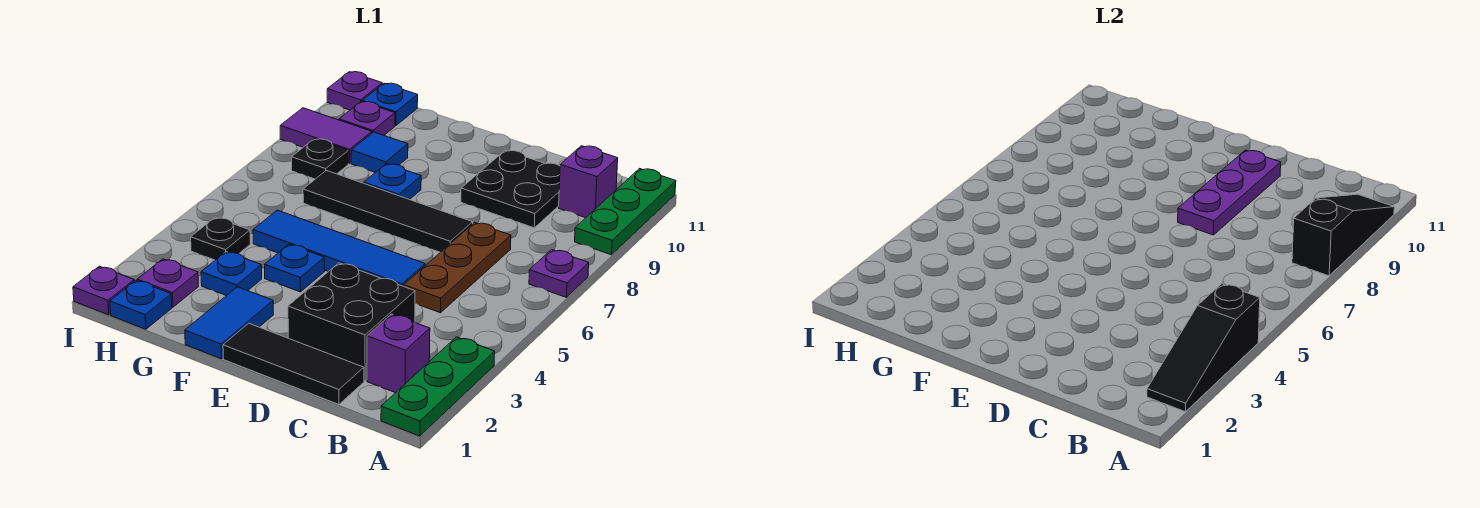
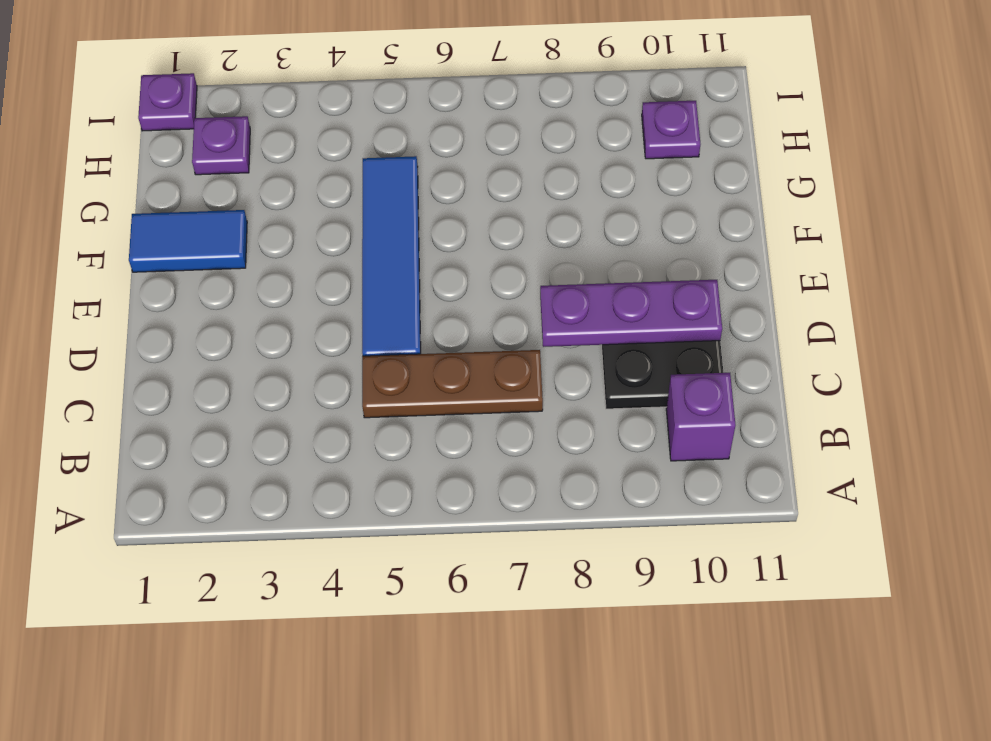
none -> green 1x3 plate [381,337,495,436]
none -> purple 1x1 plate [529,250,589,297]
none -> green 1x3 plate [575,169,676,255]

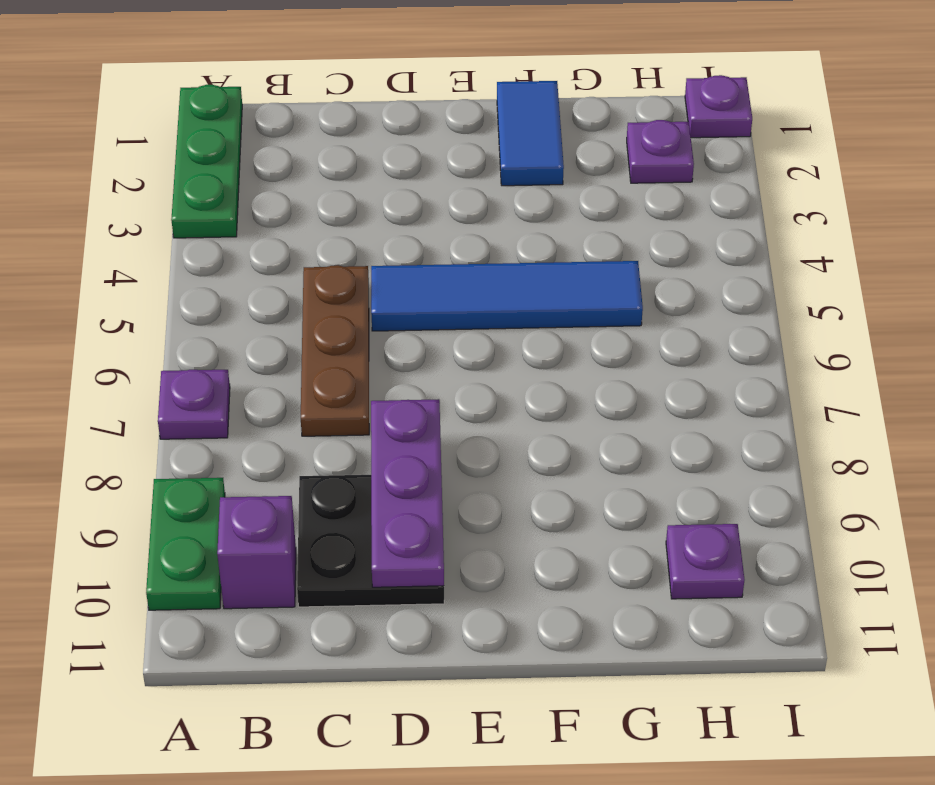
green 1x2 plate [146,478,225,610] -> green 1x3 plate [575,169,676,255]
none -> purple 1x1 brick [367,314,430,393]
none -> black 1x3 tile [223,323,364,404]
none -> black 2x2 brick [288,263,415,381]

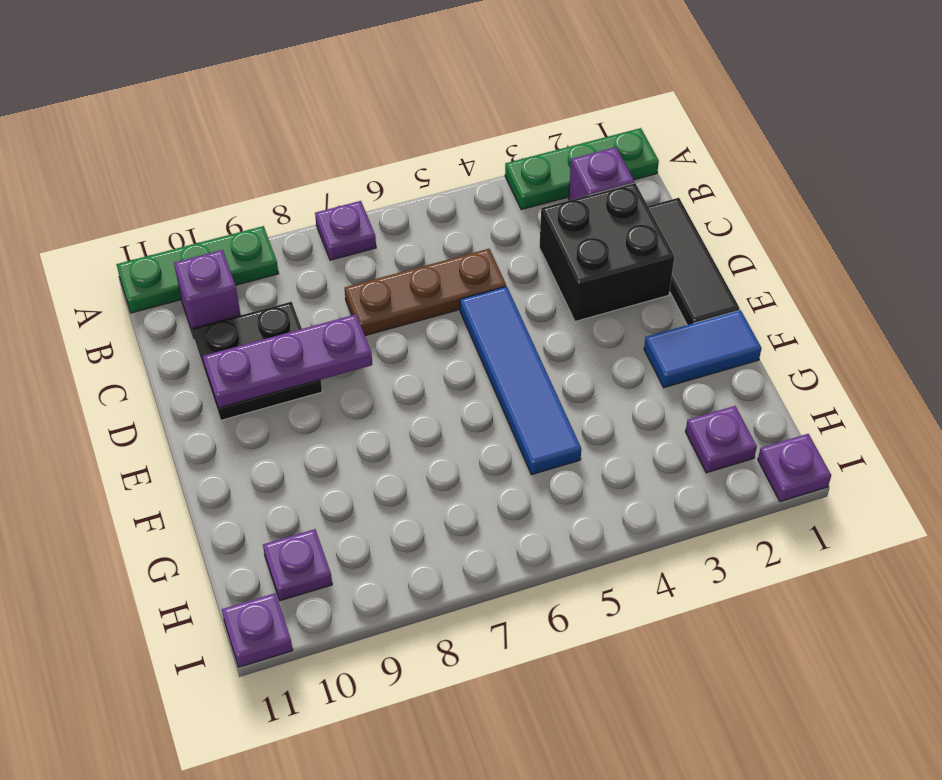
none -> black 1x4 tile [303,170,473,252]
none -> blue 1x1 plate [265,244,325,292]
none -> blue 1x1 plate [364,164,421,200]

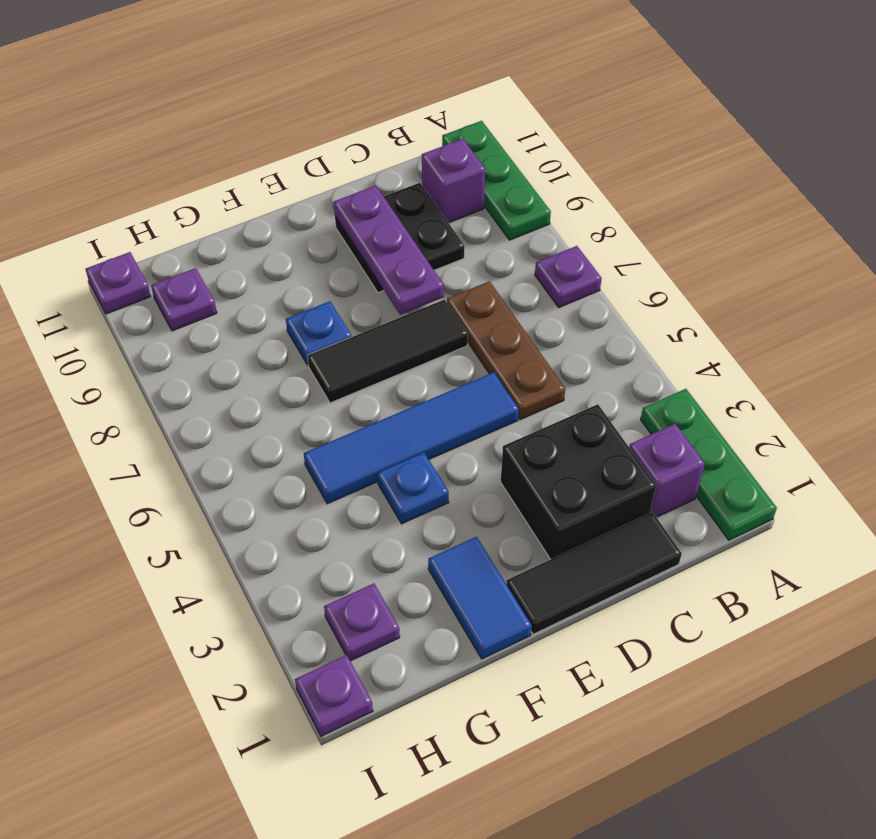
black 1x3 tile [307,300,468,403] -> black 1x4 tile [303,170,473,252]
none -> blue 1x1 plate [201,252,262,296]
none -> blue 1x1 tile [351,132,408,172]
none -> blue 1x1 plate [110,280,172,329]

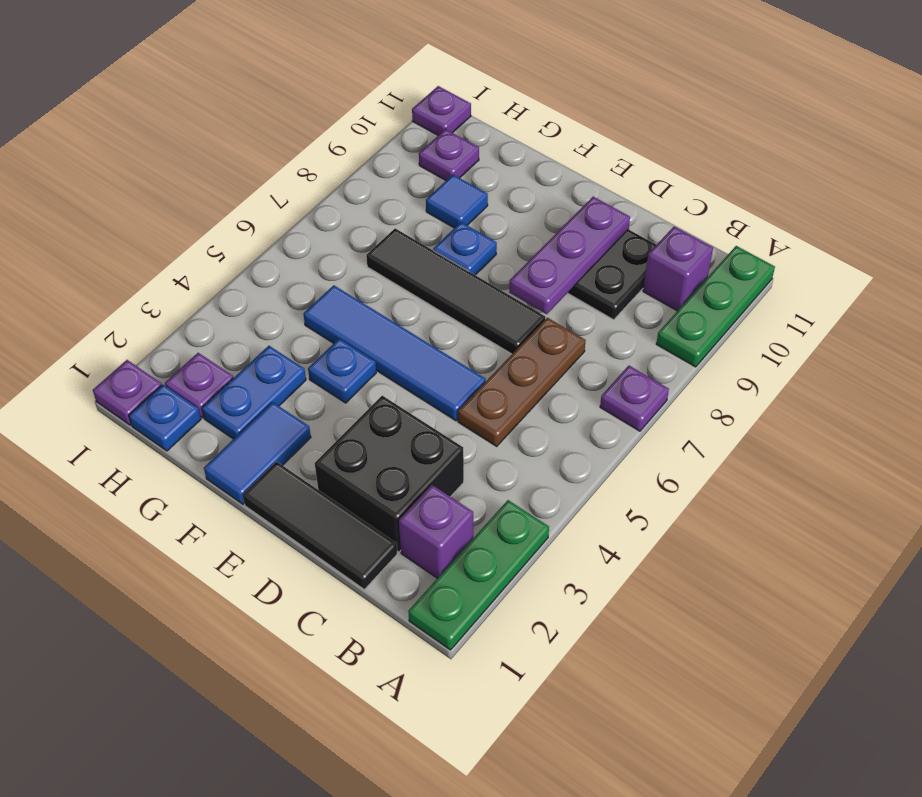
blue 1x2 plate [202,346,306,439] -> blue 1x1 plate [201,252,262,296]
none -> black 1x1 plate [191,217,250,260]
none -> black 1x1 plate [291,139,348,179]
none -> purple 1x2 tile [280,108,372,163]

